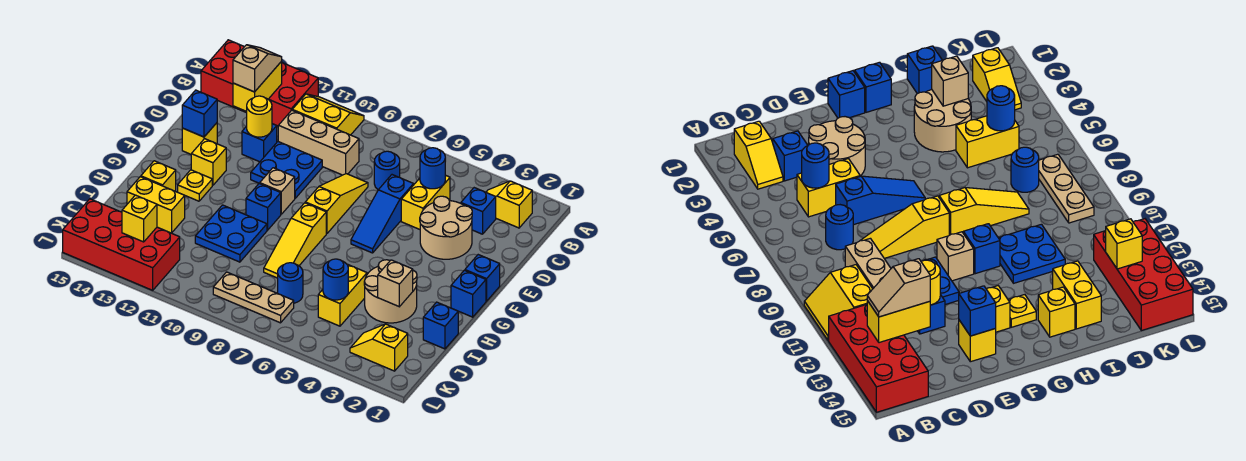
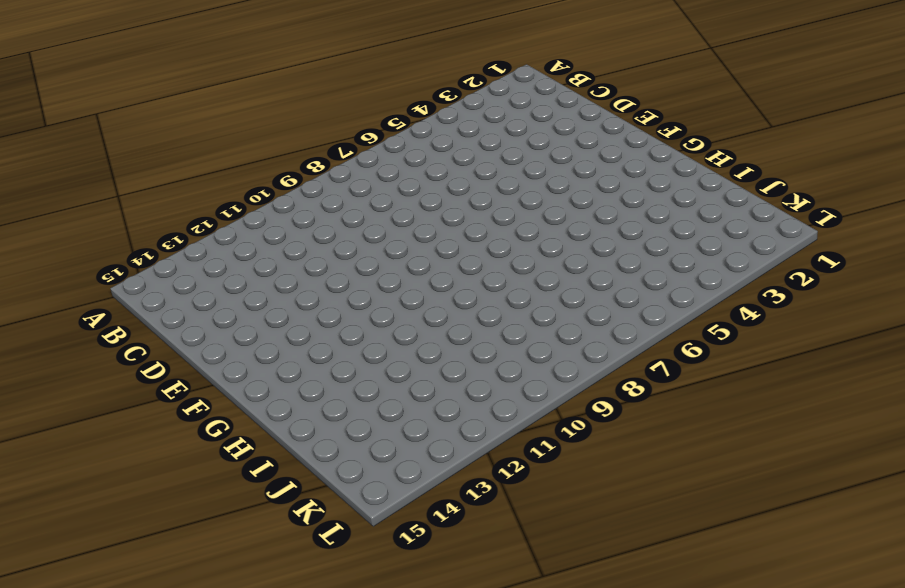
none -> yellow 2x2 slope [292,94,364,135]
none -> red 2x4 brick [201,40,318,126]
none -> yellow 1x2 slope [486,181,532,228]
none -> blue 1x1 brick [461,188,496,234]

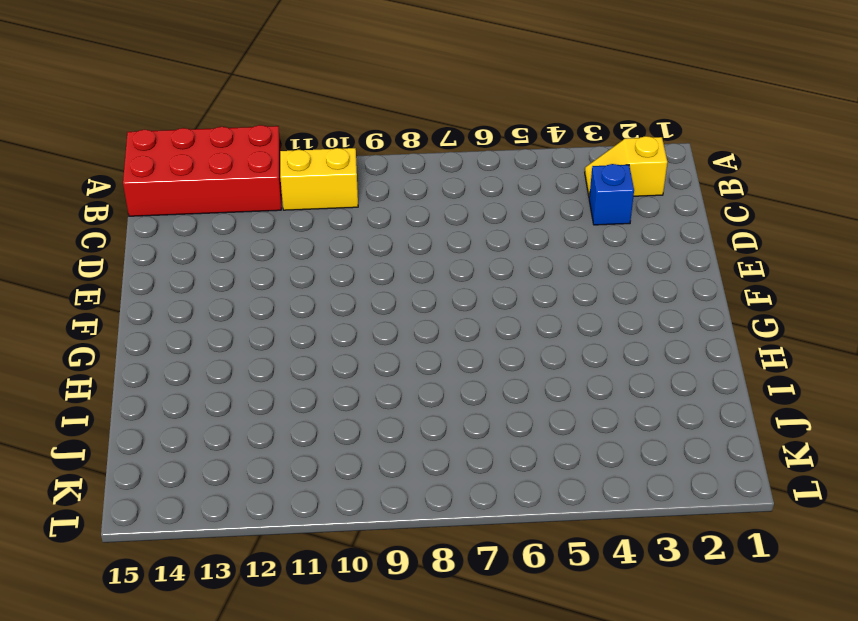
none -> yellow 1x2 brick [401,175,450,229]
none -> blue 1x1 round brick [374,151,400,190]
none -> tan 1x3 brick [278,110,359,175]
none -> tan 2x2 round brick [420,196,472,259]

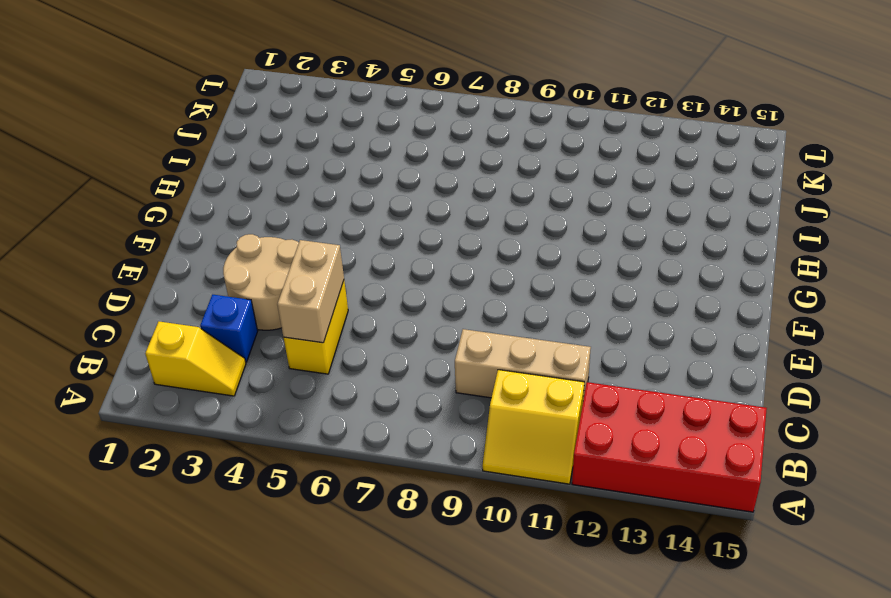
tan 1x2 brick [277,240,344,343] -> blue 1x1 round brick [420,148,445,189]
none -> blue 1x1 round brick [374,151,400,190]
none -> blue 1x3 slope [351,175,414,253]
none -> yellow 1x3 slope [305,174,368,234]
none -> blue 2x2 plate [251,142,322,198]

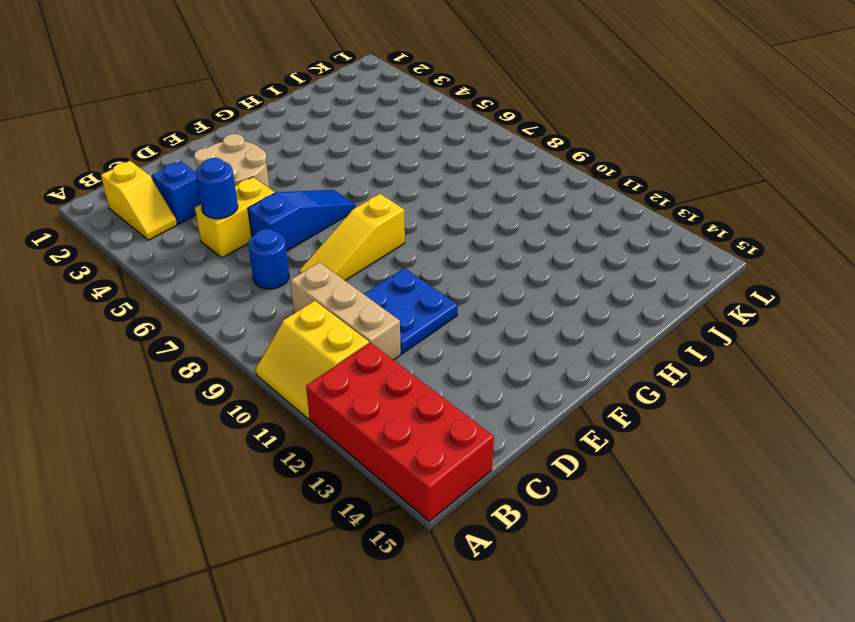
none -> blue 1x1 brick [242,124,277,162]
none -> yellow 1x1 brick [182,123,217,154]
none -> blue 1x1 brick [465,255,500,301]
none -> tan 1x1 brick [260,168,295,214]

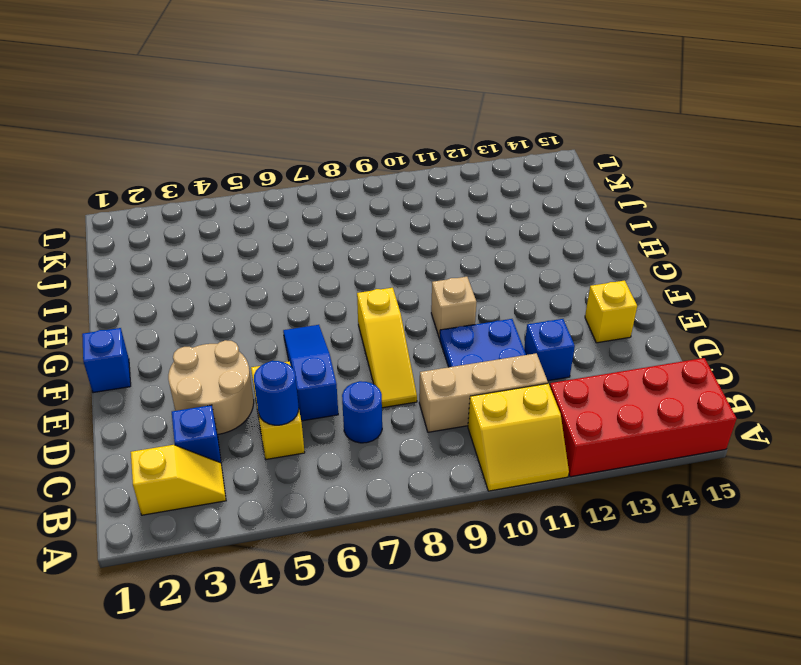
none -> yellow 1x1 brick [191,139,226,185]
none -> blue 1x1 brick [451,270,486,317]
none -> yellow 1x3 slope [264,203,326,278]
none -> blue 1x1 brick [246,183,281,230]

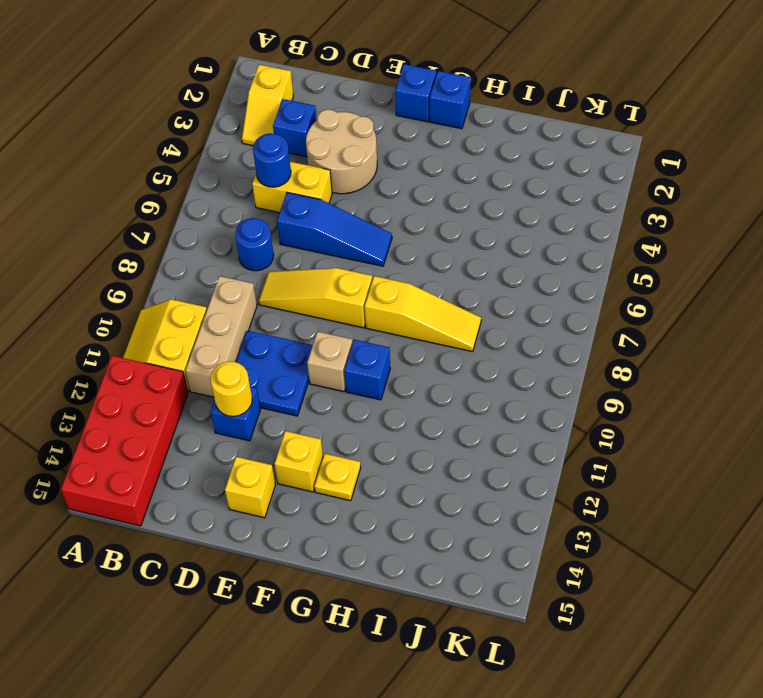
none -> tan 2x2 round brick [364,260,417,323]
none -> blue 2x2 plate [195,205,267,262]
none -> yellow 1x1 brick [141,161,176,191]
none -> blue 1x1 brick [423,302,458,349]

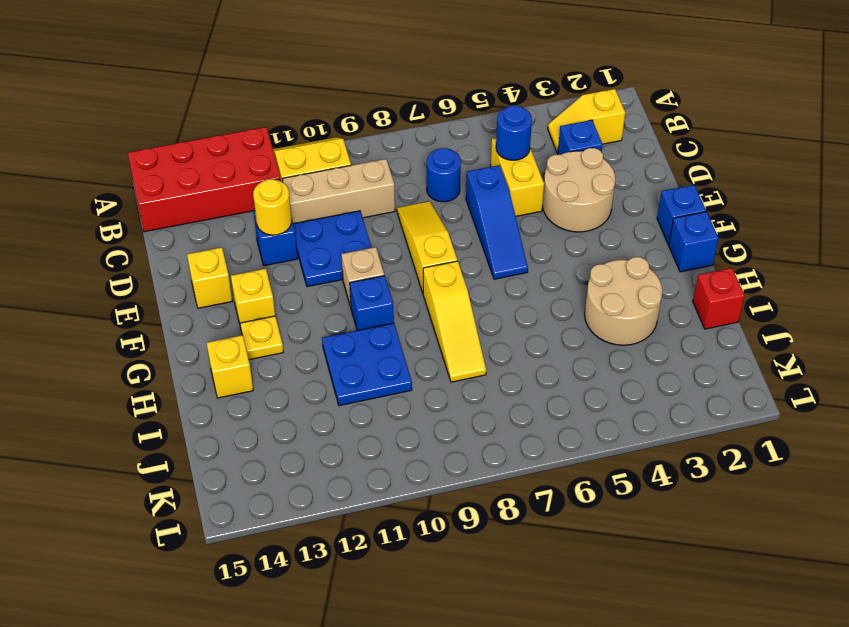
red 1x1 brick [693,268,745,329] -> blue 1x1 brick [423,302,458,349]
none -> yellow 1x2 brick [318,264,367,326]
none -> yellow 1x2 brick [127,177,185,233]
none -> blue 1x1 round brick [278,263,303,303]
none -> yellow 1x2 slope [350,324,408,371]

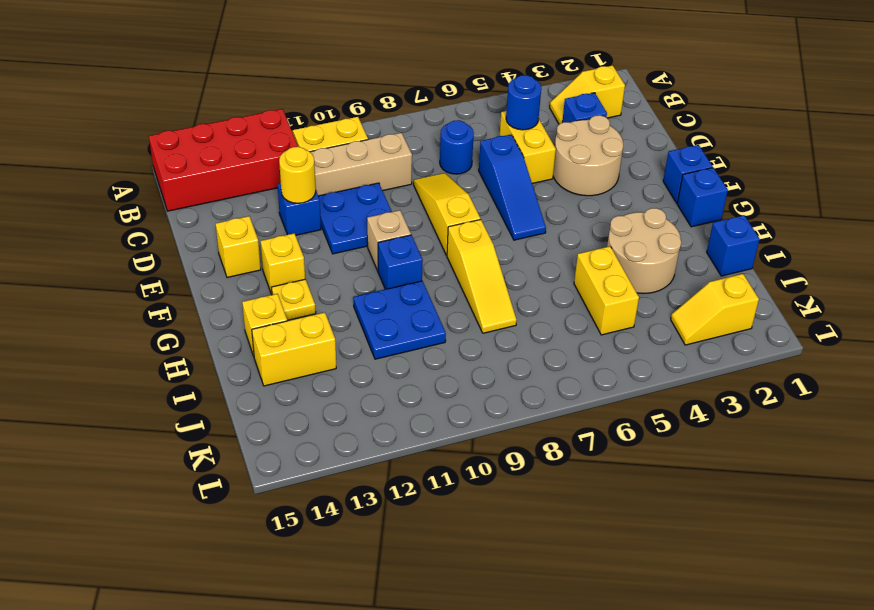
none -> blue 1x1 round brick [278,263,303,303]
none -> tan 1x3 plate [213,272,294,323]
none -> red 2x4 brick [63,199,180,290]
none -> yellow 1x2 brick [233,61,282,112]

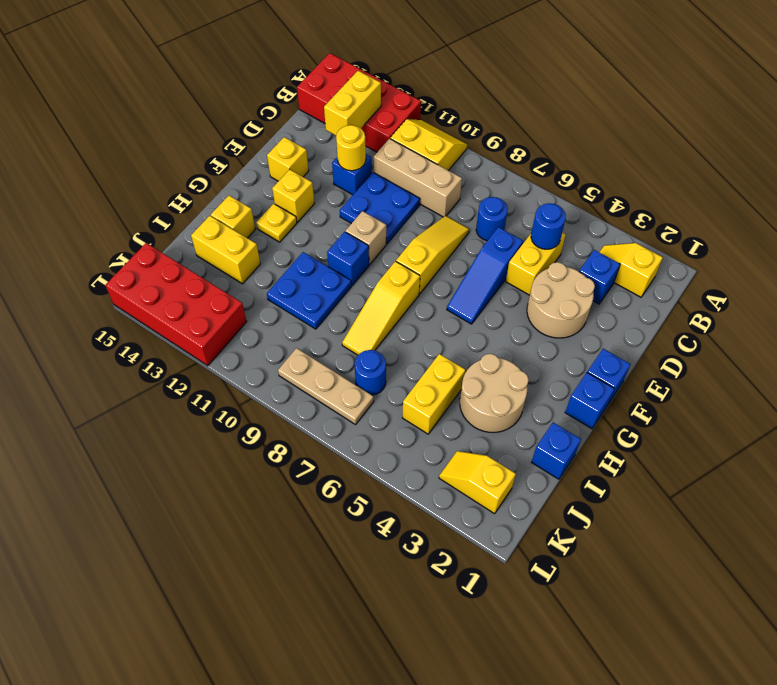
none -> blue 1x1 brick [182,90,217,137]
none -> tan 1x1 brick [378,260,413,307]
none -> blue 1x1 round brick [323,259,348,300]
none -> yellow 1x1 brick [122,195,157,242]

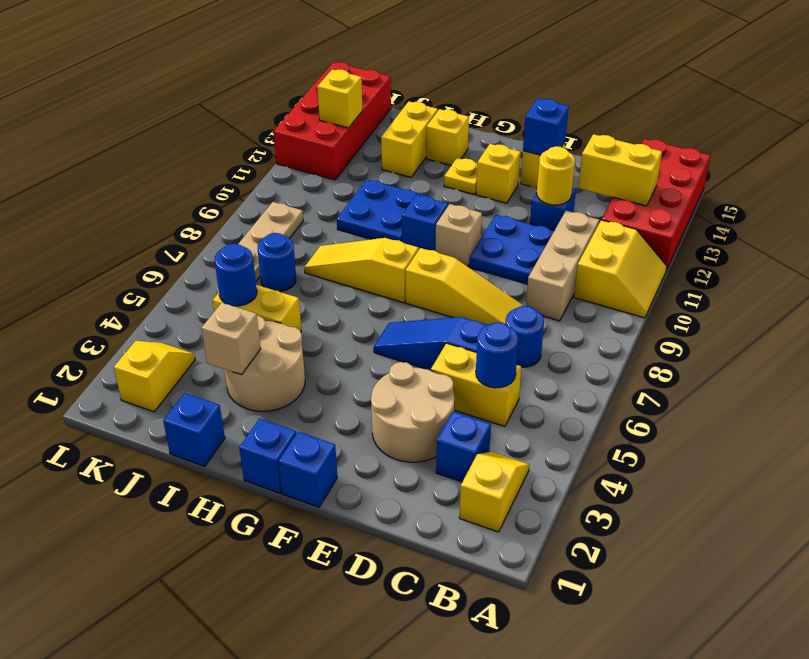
none -> tan 1x2 slope [233,45,282,92]

